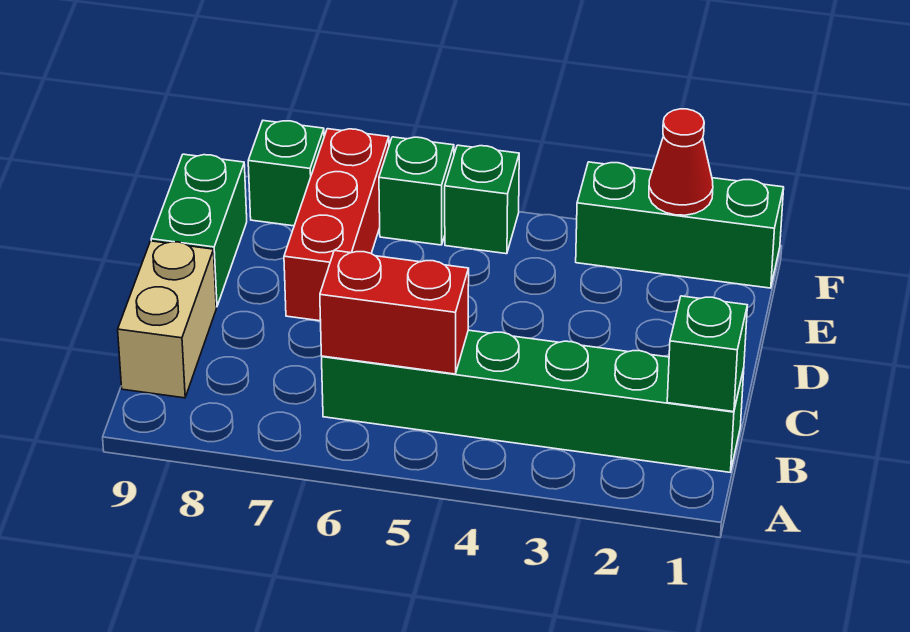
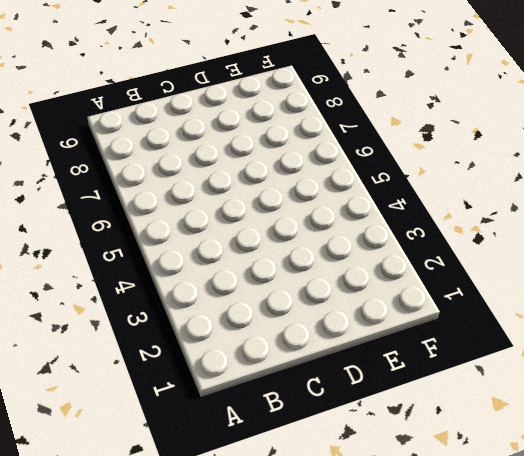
none -> green 1x6 brick [322,330,744,472]
none -> tan 1x2 brick [118,241,216,398]

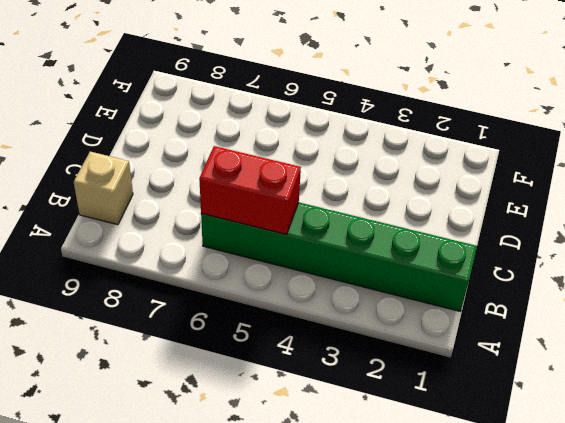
tan 1x1 brick [74,152,133,225] -> tan 1x2 brick [118,241,216,398]
none -> red 1x3 brick [284,129,389,321]
none -> green 1x2 brick [151,154,247,307]

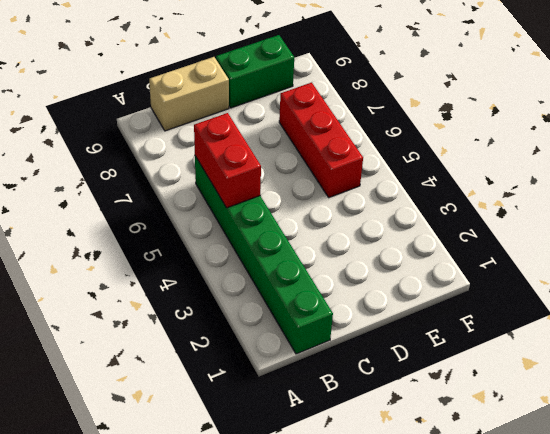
red 1x3 brick [279,82,363,198] -> red 1x3 brick turned to [284,129,389,321]
none -> green 1x3 brick [576,162,784,288]
none -> green 1x1 brick [445,145,519,254]

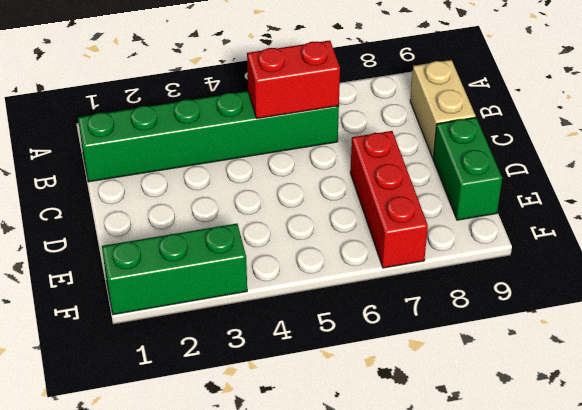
none -> green 1x1 brick [445,145,519,254]
none -> green 1x1 brick [379,137,454,245]

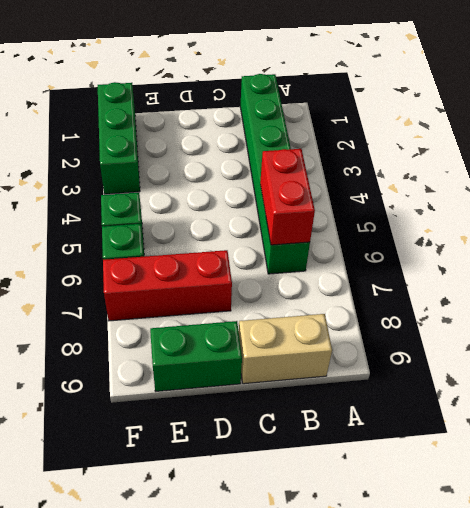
none -> green 1x1 brick [248,121,324,226]
none -> green 1x1 brick [667,296,747,412]

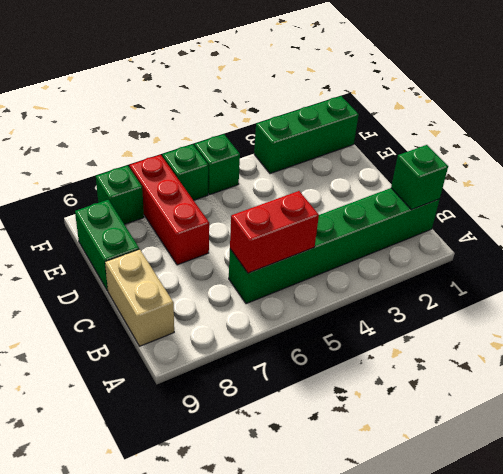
none -> red 1x1 cone [649,109,713,215]

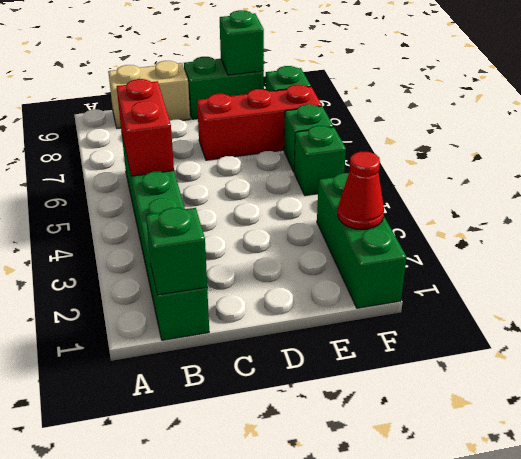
green 1x1 brick [220,10,264,75] -> none

